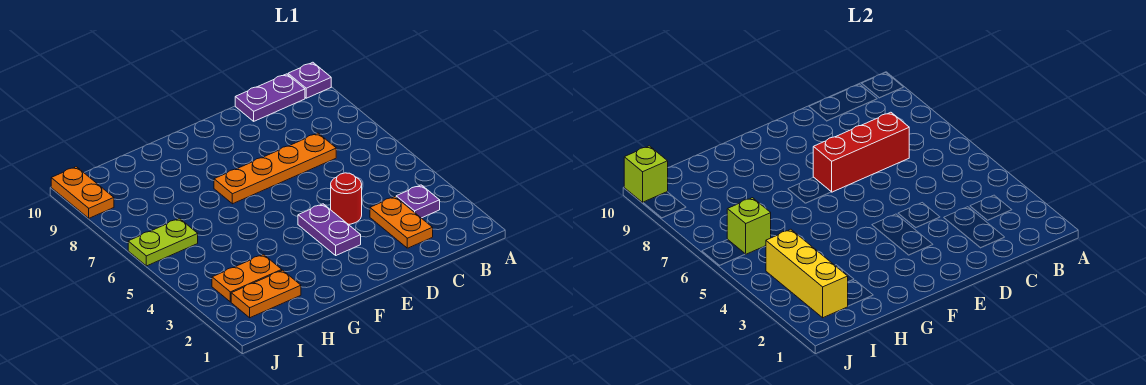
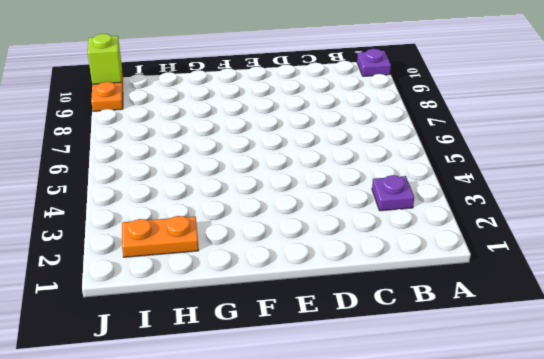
none -> purple 1x2 plate [235,74,305,121]
none -> orange 1x2 plate [370,197,433,248]
none -> orange 1x4 plate [214,133,336,204]

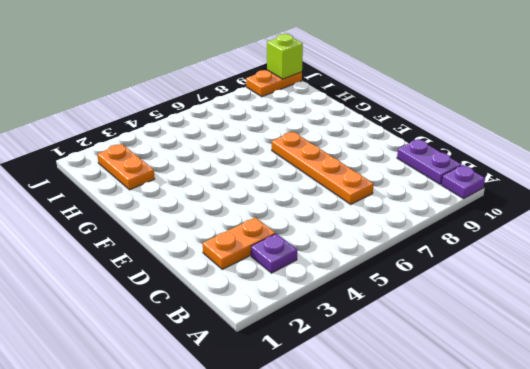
none -> red 1x1 round brick [331,173,362,224]
none -> purple 1x2 plate [298,204,361,255]
none -> orange 1x2 plate [212,254,282,302]

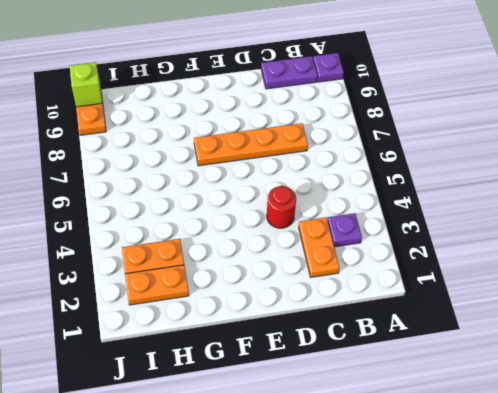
none -> purple 1x2 plate [298,204,361,255]
none -> lime 1x2 plate [128,218,198,266]
none -> red 1x3 brick [813,112,909,192]

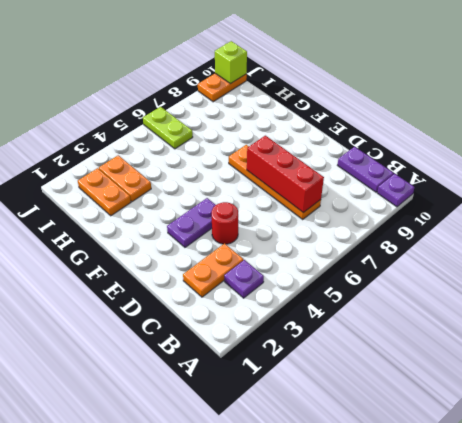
none -> yellow 1x3 brick [766,229,848,318]
none -> lime 1x1 brick [727,198,771,254]

